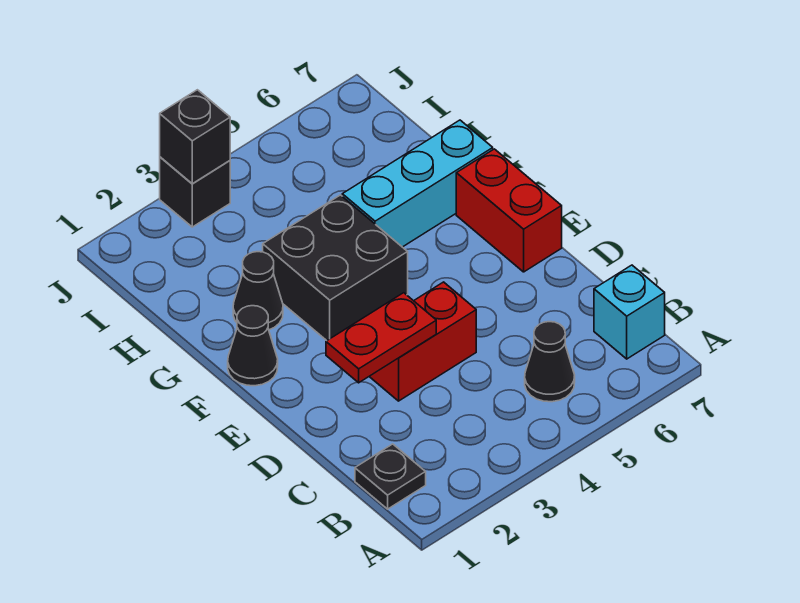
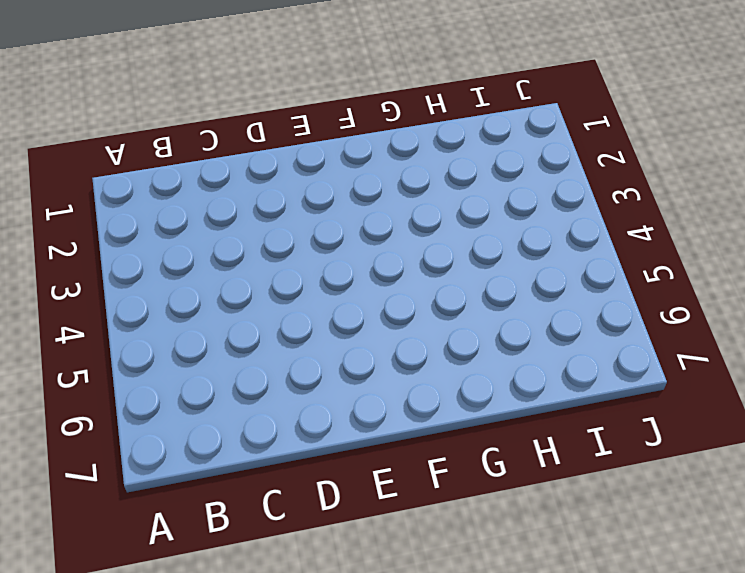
none -> black 1x1 plate [355,444,426,509]
none -> black 1x1 cone [525,322,575,402]
none -> cyan 1x1 brick [594,265,665,359]

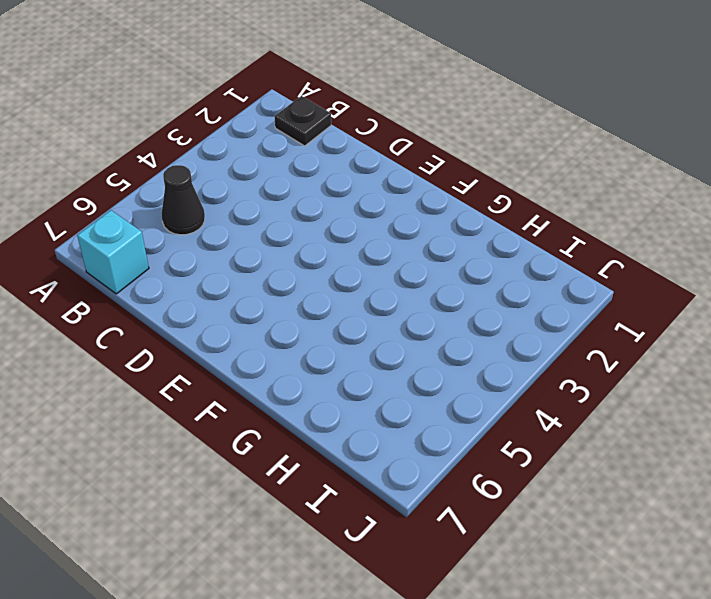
none -> red 1x2 brick [369,282,476,401]
none -> red 1x2 brick [456,149,562,272]
none -> black 1x1 cone [228,306,278,386]

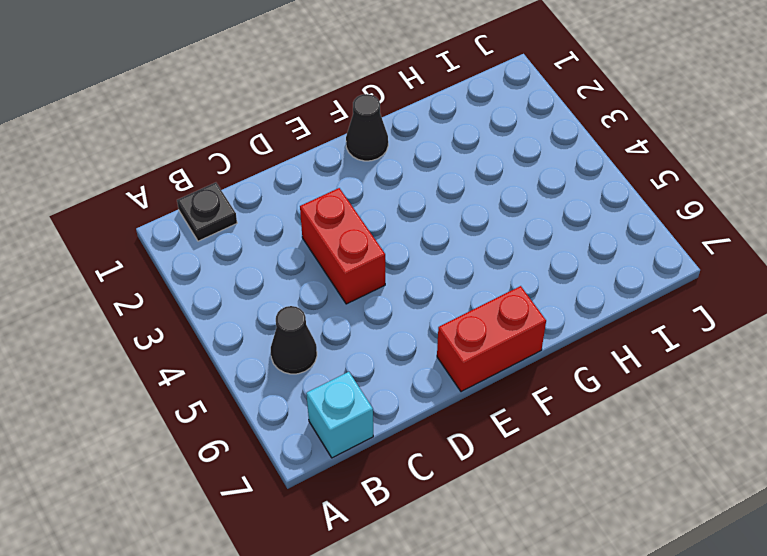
none -> black 2x2 brick [263,195,408,341]
none -> black 1x1 cone [233,252,283,330]
none -> cyan 1x3 brick [342,120,493,247]

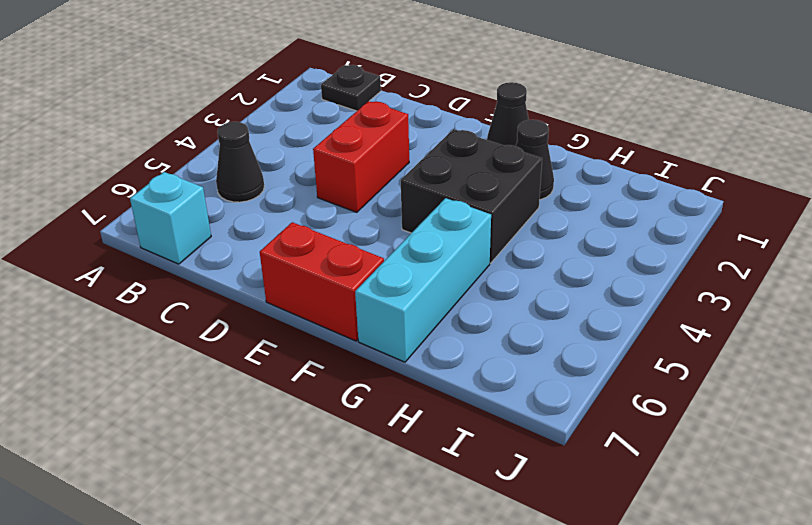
none -> black 1x1 brick [160,157,230,227]
none -> red 1x2 plate [326,293,436,383]
none -> black 1x1 brick [160,90,230,184]

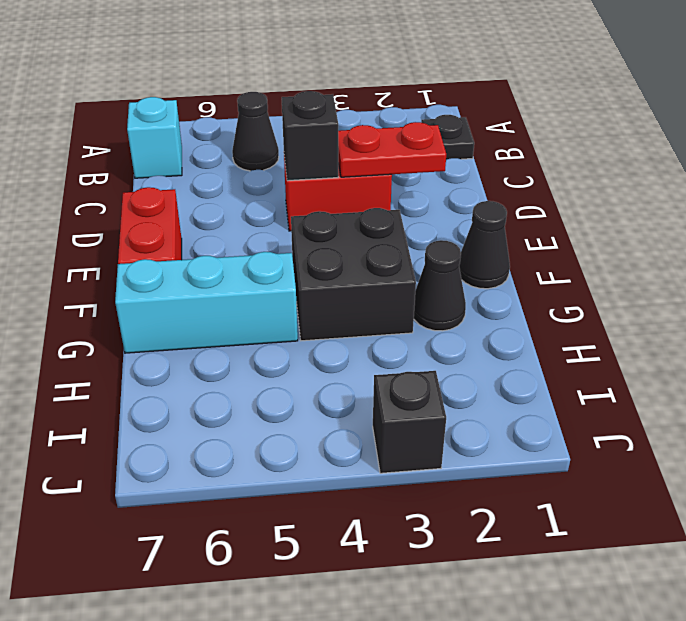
black 1x1 brick [282,91,338,181] -> black 1x1 brick moved to [160,90,230,184]

